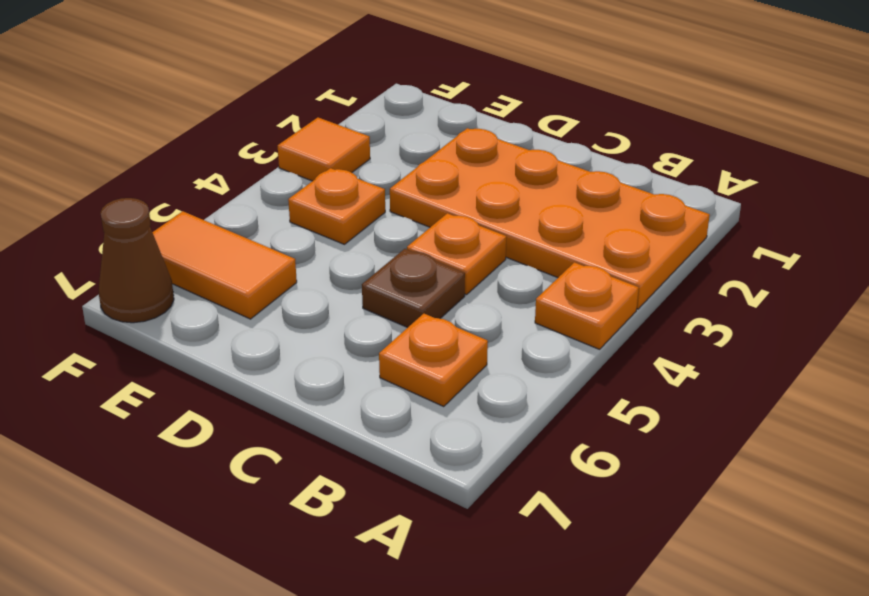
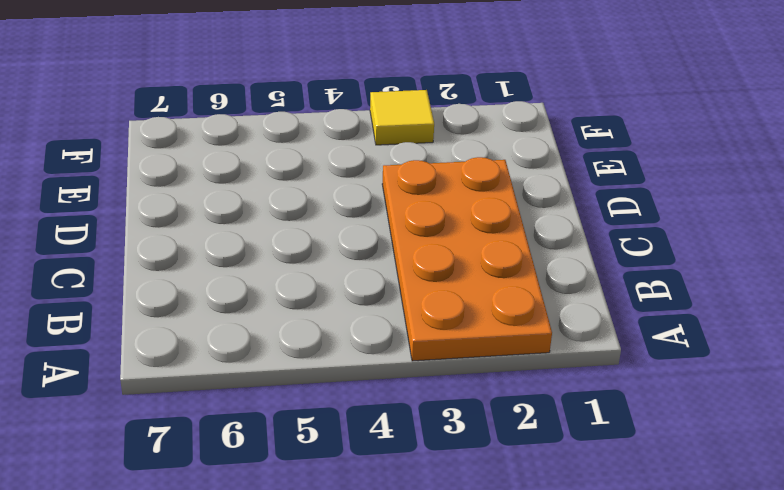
yellow 1x1 tile [370,90,434,145] -> orange 1x1 tile [278,118,370,181]
none -> orange 1x1 plate [535,262,639,349]
none -> orange 1x1 plate [379,314,488,407]

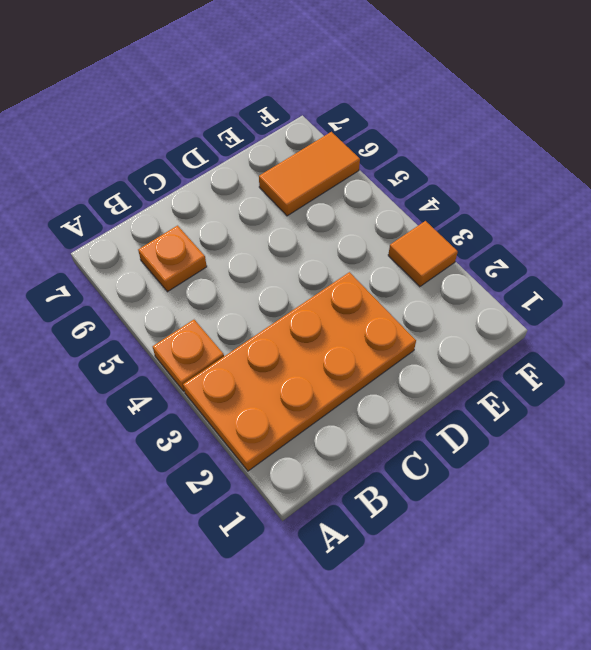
none -> orange 1x1 plate [407,213,506,295]
none -> brown 1x1 plate [362,249,465,328]

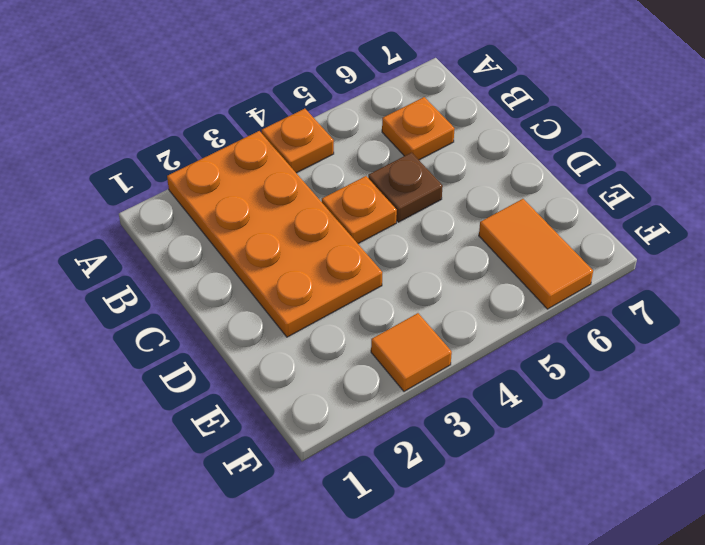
none -> orange 1x1 plate [288,168,385,244]
none -> brown 1x1 cone [99,198,174,323]

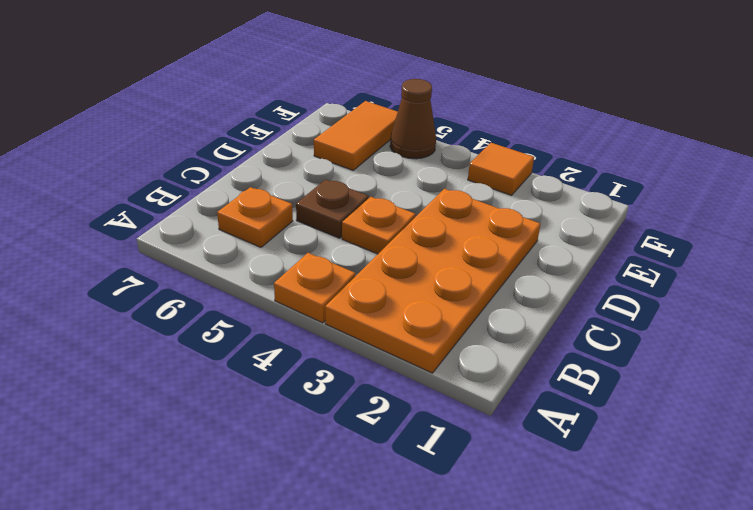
brown 1x1 cone [390,79,436,159] -> brown 1x1 cone moved to [99,198,174,323]
none -> orange 1x1 plate [288,168,385,244]

